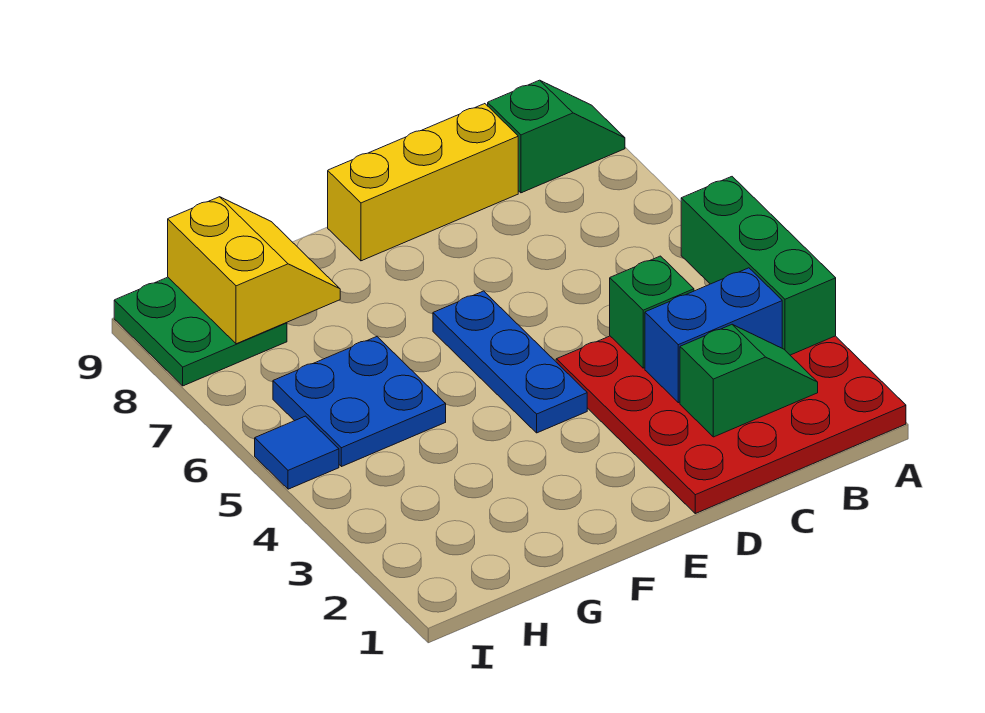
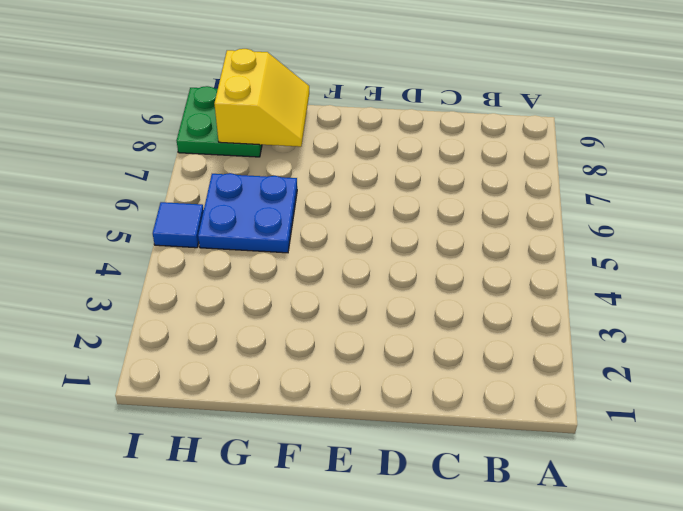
none -> red 4x4 plate [556,336,906,514]
none -> green 1x2 slope [488,80,625,193]
none -> yellow 1x3 brick [328,104,518,261]

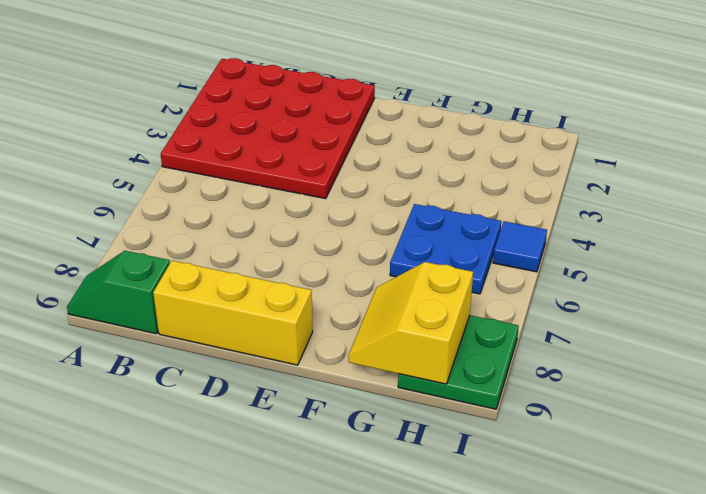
none -> blue 1x3 plate [433,291,587,433]
none -> green 1x3 brick [681,177,836,355]
none -> green 1x2 slope [680,325,818,437]

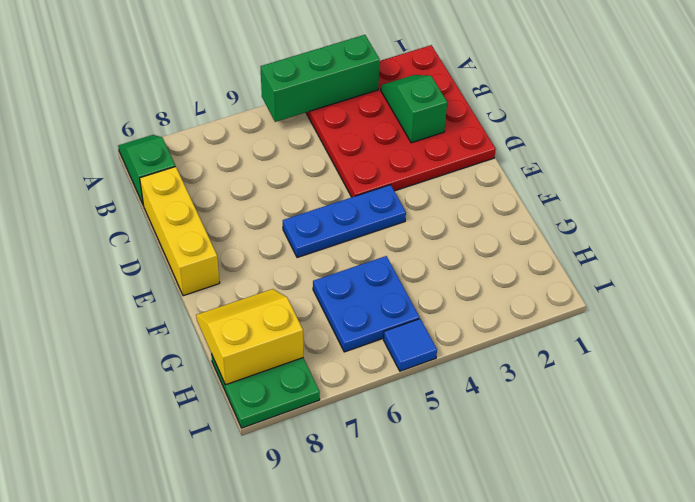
none -> blue 1x2 brick [645,268,782,403]
none -> green 1x1 brick [610,256,694,368]

